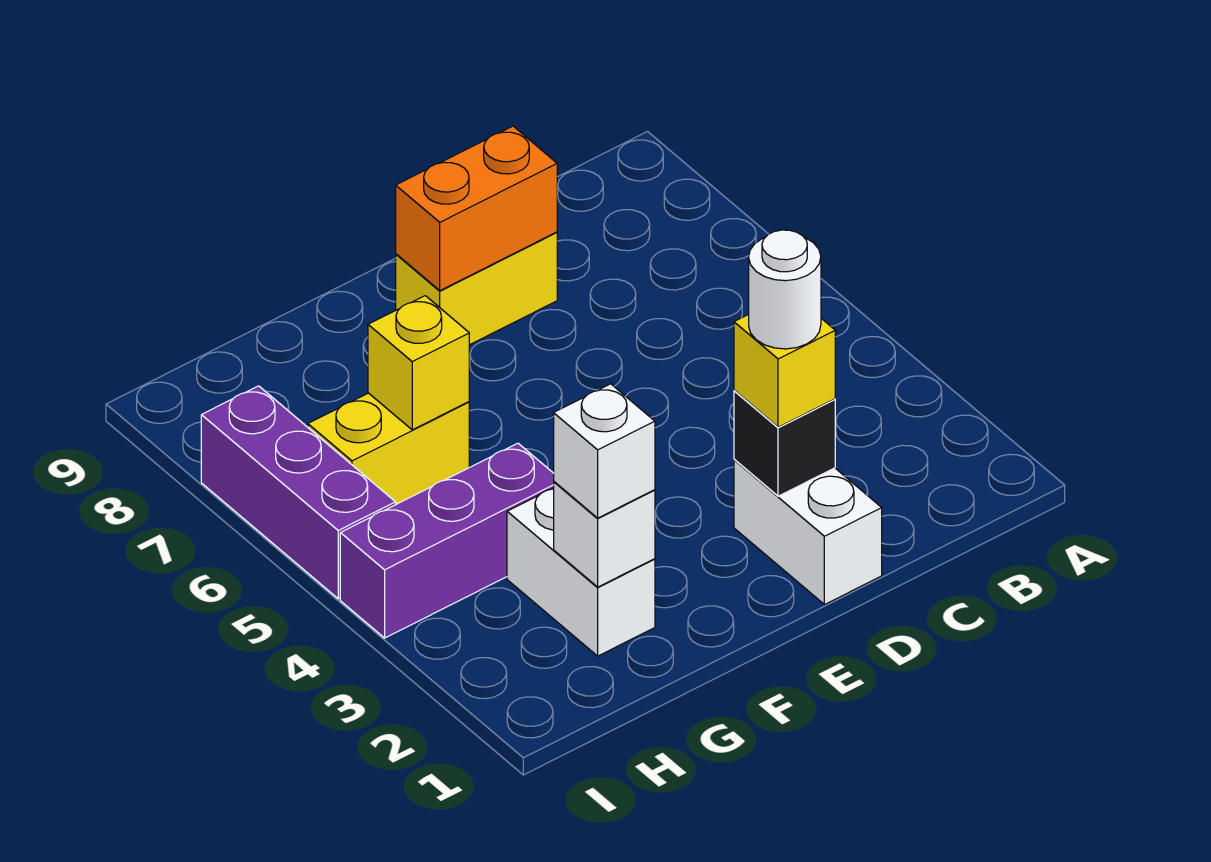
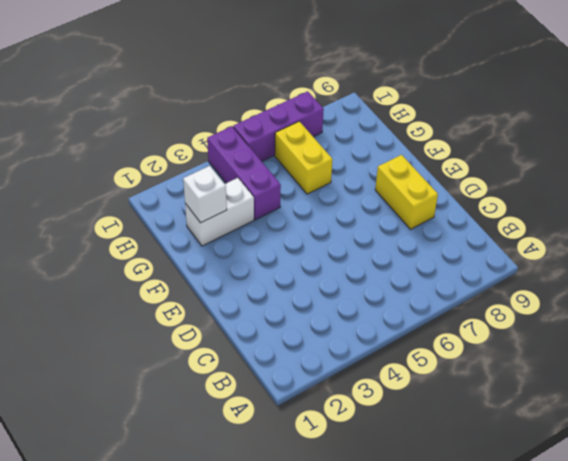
none -> white 1x2 brick [734,459,882,605]
none -> black 1x1 brick [734,390,835,496]
none -> orange 1x2 brick [396,126,557,291]

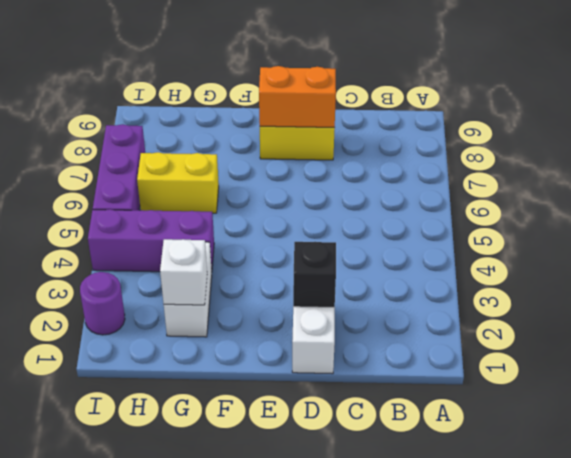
purple 1x1 round brick [80,272,125,335] -> none
none -> yellow 1x1 brick [368,296,469,430]
none -> yellow 1x1 brick [734,314,835,427]
none -> white 1x1 brick [554,384,655,518]

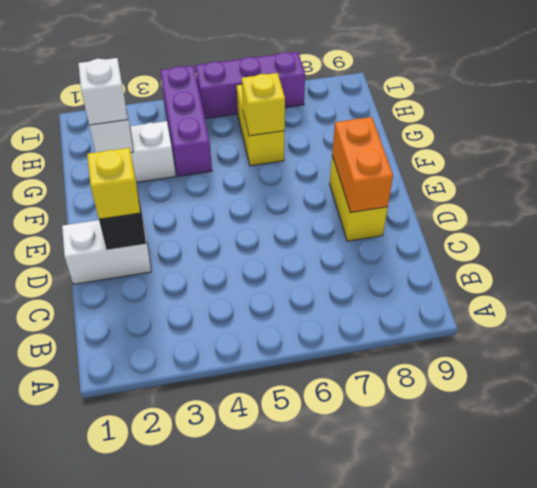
none -> white 1x1 round brick [749,230,821,349]

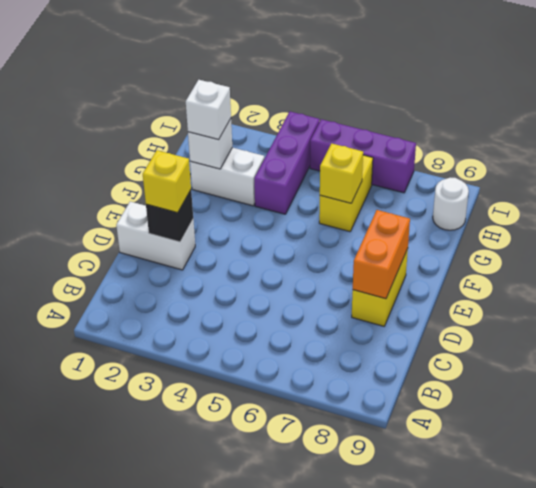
white 1x1 round brick [433,178,469,230] -> white 1x1 round brick moved to [749,230,821,349]

